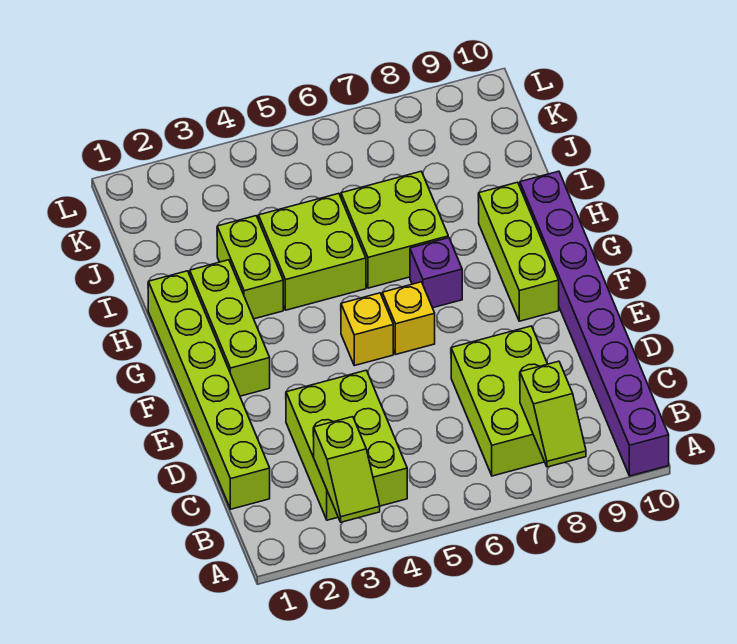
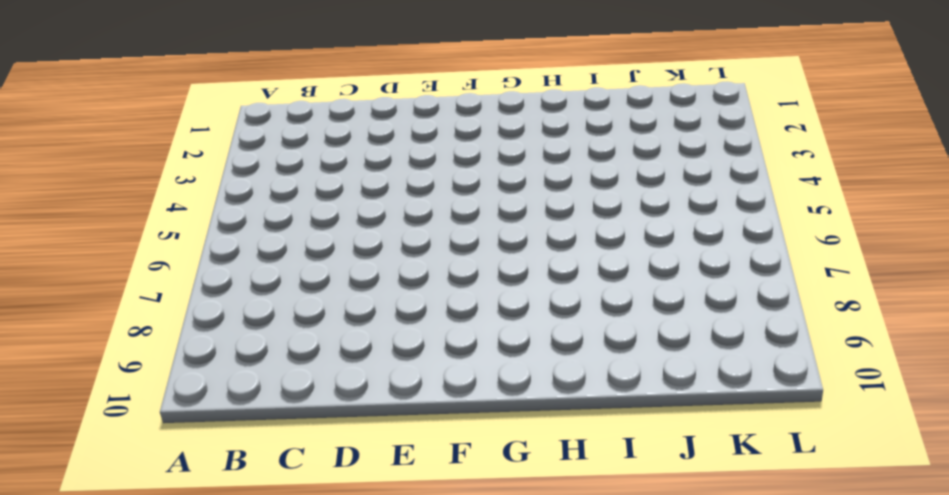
none -> purple 1x8 brick [520,171,669,476]
none -> lime 2x3 brick [286,370,407,520]
none -> lime 2x3 brick [451,326,547,476]

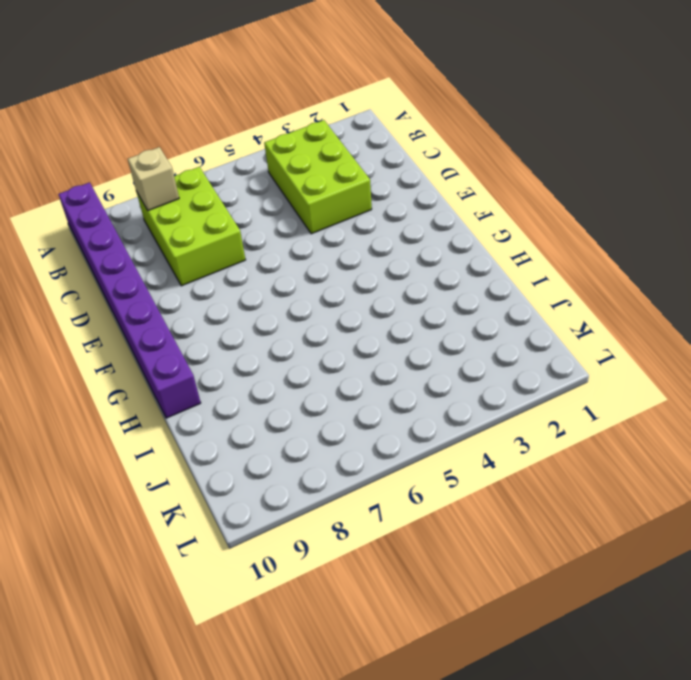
tan 1x1 brick [128,147,179,210] -> lime 1x2 slope [520,361,586,467]
none -> lime 1x6 brick [148,271,270,509]
none -> lime 1x3 brick [190,260,270,396]
none -> yellow 1x1 brick [341,293,393,366]

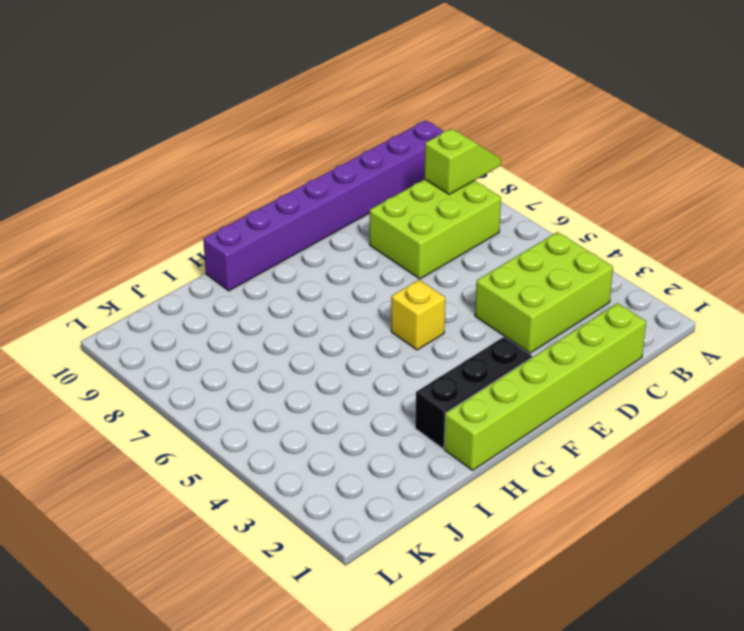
black 1x3 brick [415,337,532,449] -> lime 1x3 brick [190,260,270,396]
none -> yellow 1x1 brick [382,282,435,354]
none -> lime 1x3 brick [479,182,559,321]
none -> purple 1x1 brick [410,238,462,308]

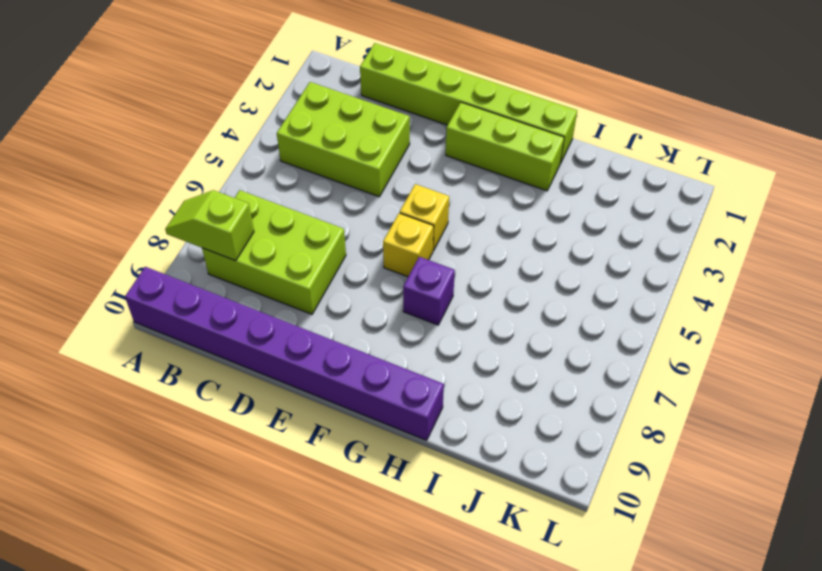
none -> lime 1x3 brick [479,182,559,321]
none -> lime 1x2 brick [217,216,283,319]
none -> lime 2x2 brick [258,194,366,310]

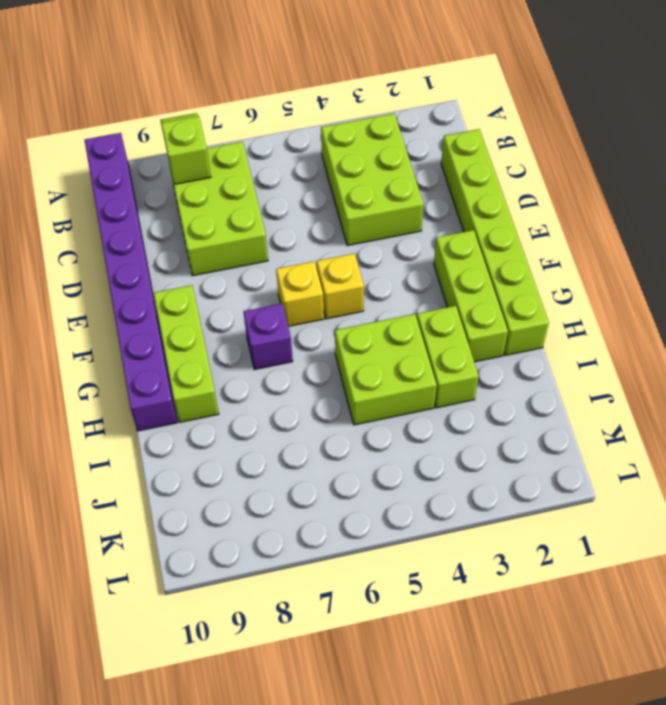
none -> lime 2x2 brick [341,171,448,288]
none -> lime 1x2 slope [313,417,380,522]

